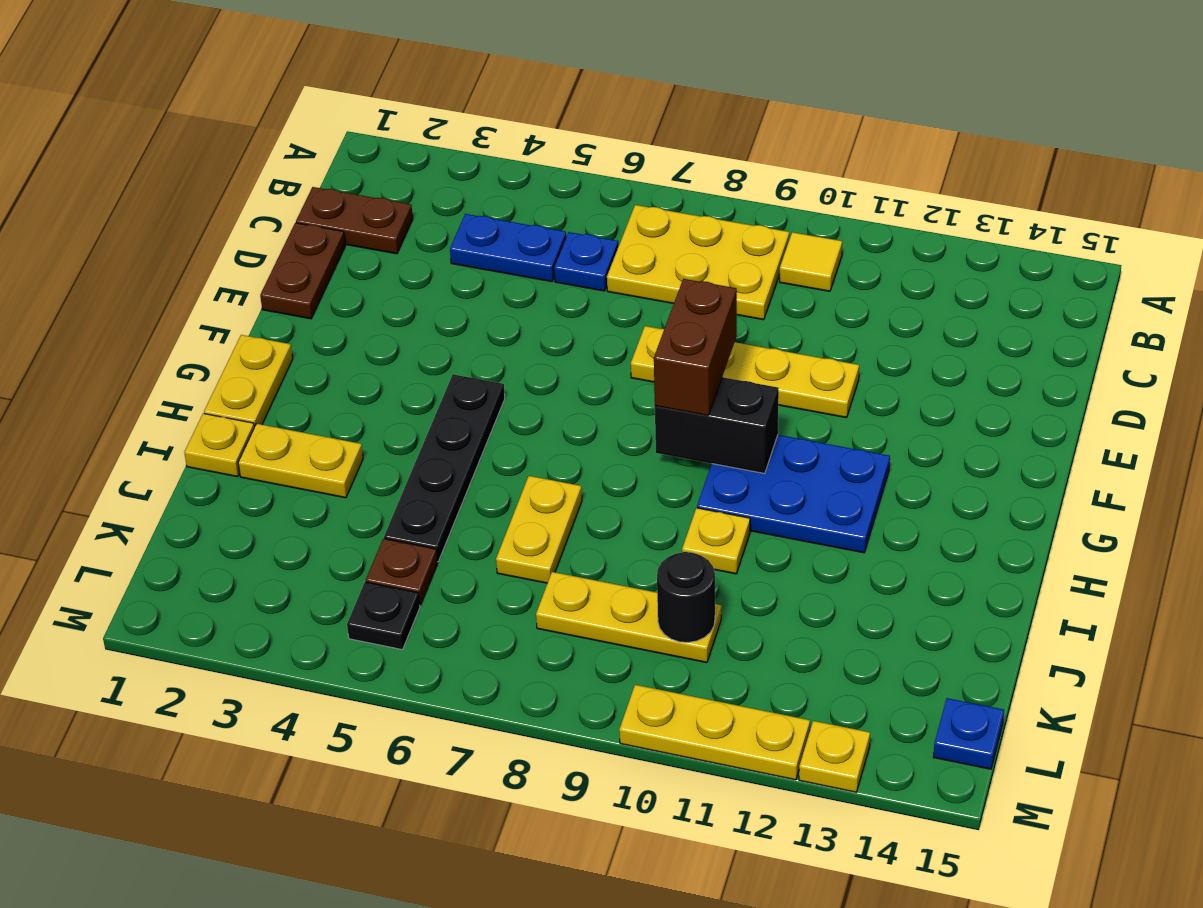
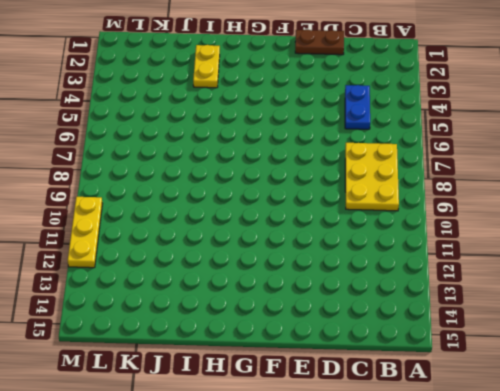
none -> yellow 1x1 tile [780,232,842,291]
none -> brown 1x2 plate [296,187,413,254]
none -> blue 1x1 plate [554,232,618,291]

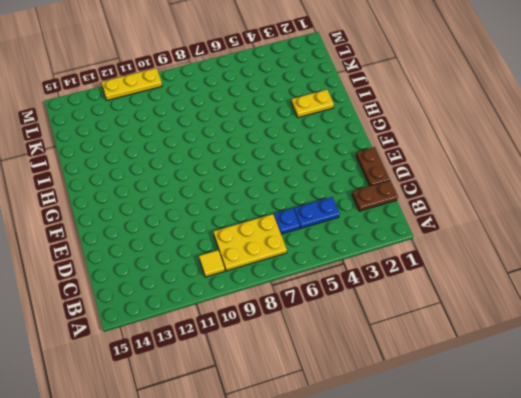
none -> yellow 1x4 plate [631,326,859,418]
none -> yellow 1x2 plate [204,335,293,427]
none -> black 1x4 plate [384,374,505,562]

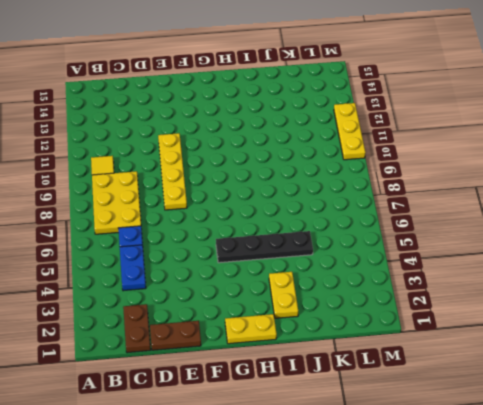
none -> blue 2x3 plate [697,435,890,553]
none -> yellow 1x1 plate [184,413,254,477]
none -> yellow 1x2 plate [496,476,582,583]

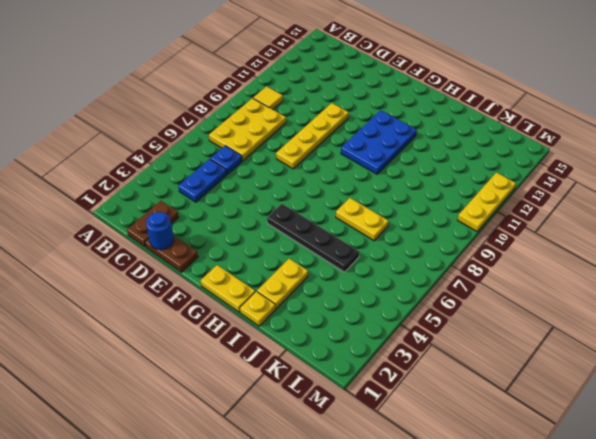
blue 1x1 round brick [146,212,174,250] -> none
none -> yellow 1x1 plate [682,508,750,574]
none -> brown 1x1 plate [366,539,438,605]
none -> yellow 1x3 plate [536,572,721,663]

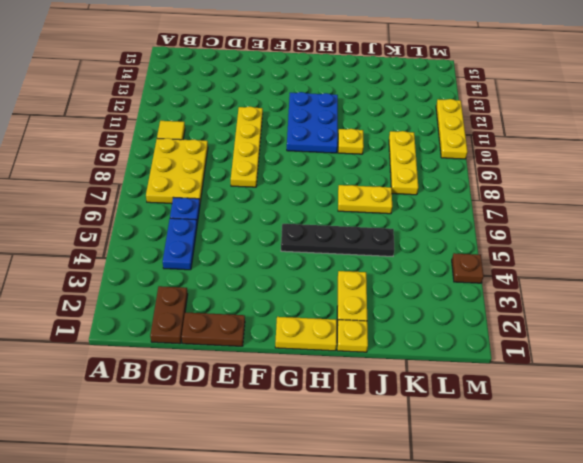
brown 1x1 plate [452,253,484,283] -> brown 1x1 plate moved to [366,539,438,605]
none -> black 1x1 plate [347,582,420,650]
none -> blue 1x1 plate [933,698,1004,769]
none -> yellow 1x1 plate [799,721,870,792]

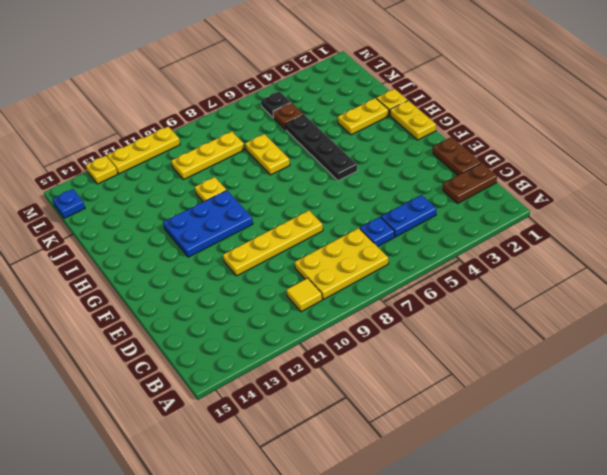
none -> black 1x2 brick [655,377,779,474]
none -> black 1x1 round brick [657,552,715,642]
none -> brown 1x2 brick [654,279,737,416]

